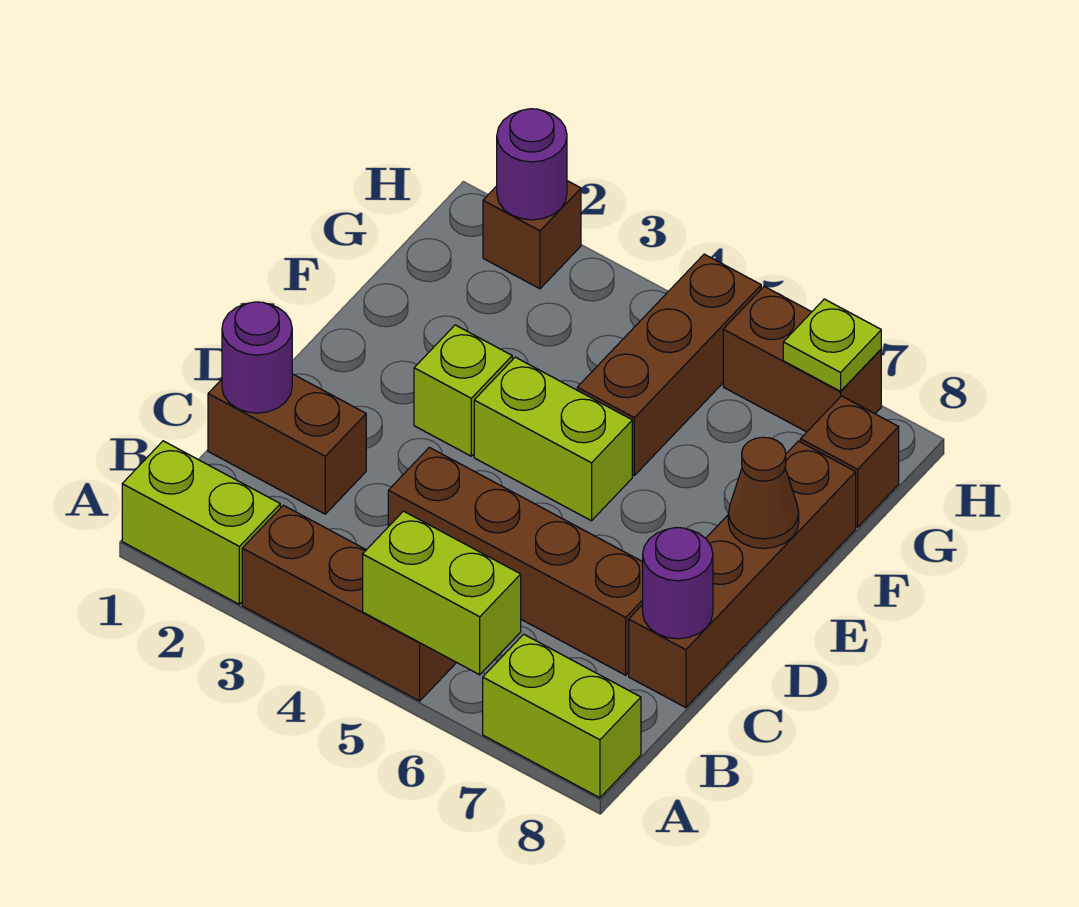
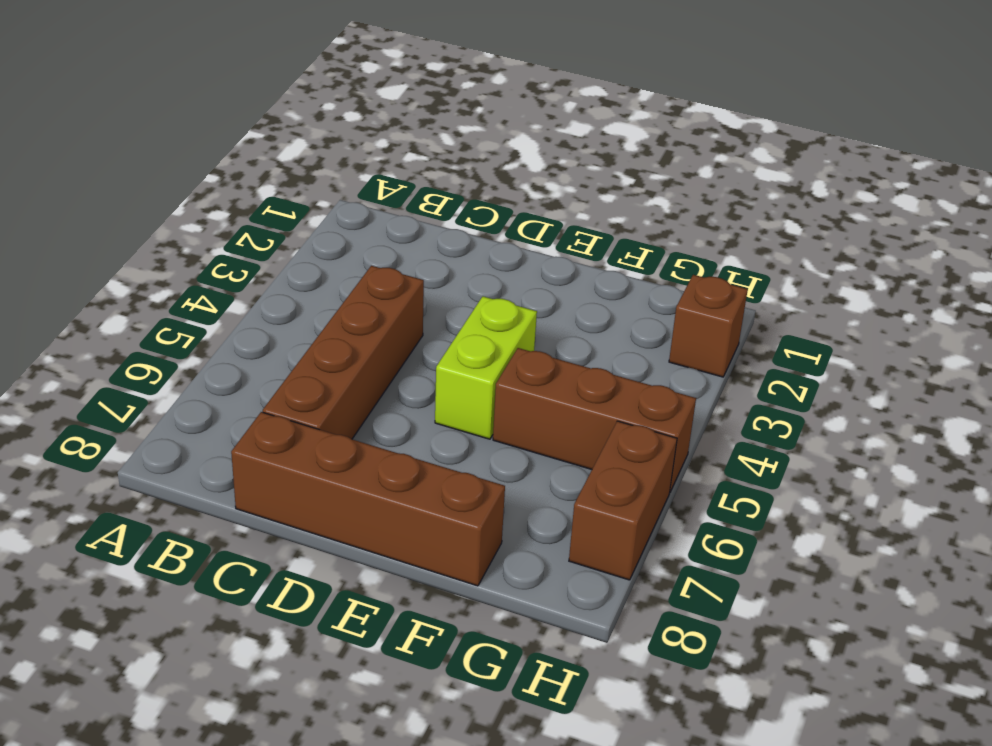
none -> lime 1x2 brick [122,441,280,604]
none -> brown 1x3 brick [242,505,456,701]
none -> lime 1x2 brick [483,634,641,798]

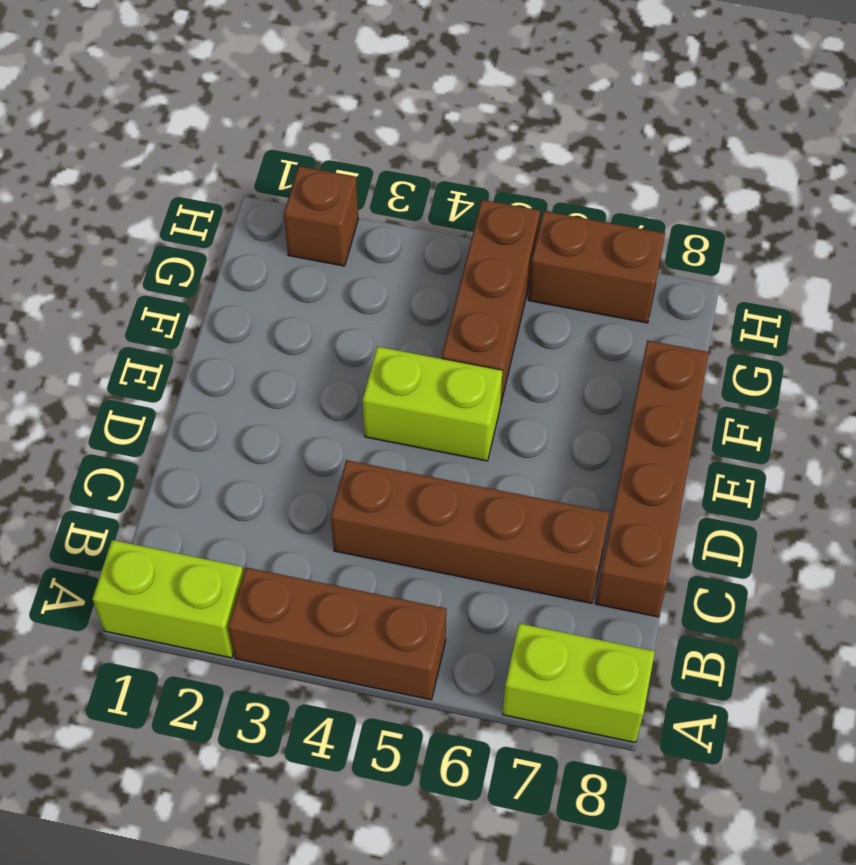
none -> brown 1x2 brick [208,374,366,514]
none -> lime 1x1 brick [414,325,512,456]
none -> brown 1x1 brick [800,396,899,527]

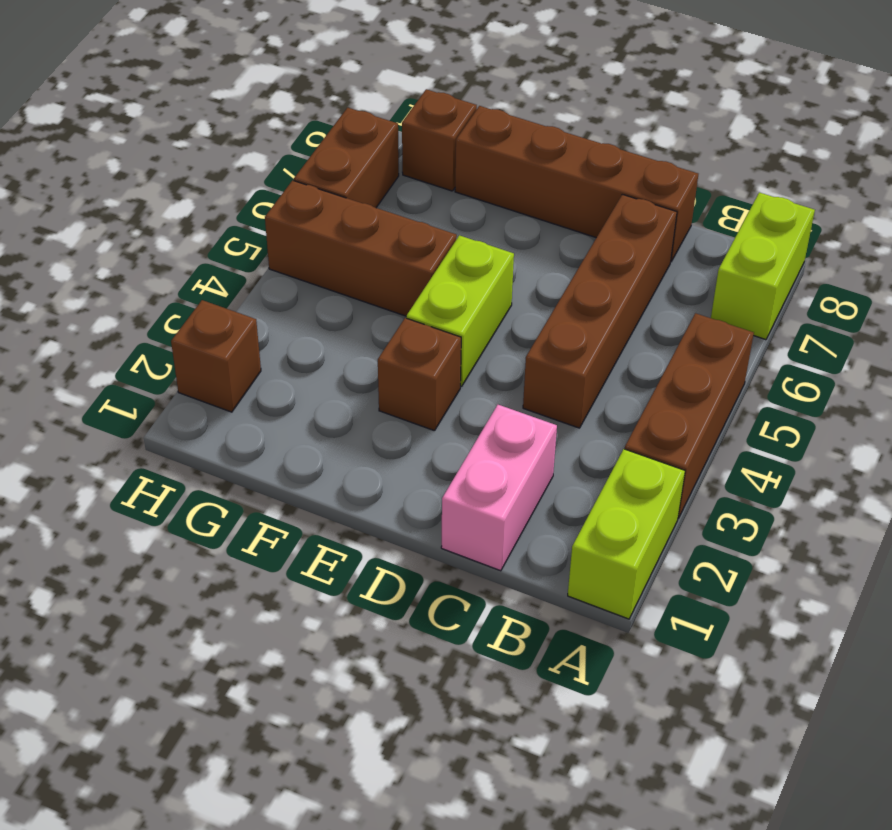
pink 1x2 brick [441,405,557,571] -> brown 1x2 brick [208,374,366,514]
brown 1x1 brick [378,318,461,431] -> lime 1x1 brick [414,325,512,456]
none -> lime 1x2 brick [363,511,521,675]
none -> purple 1x1 round brick [222,302,292,413]
none -> purple 1x1 round brick [643,528,713,639]

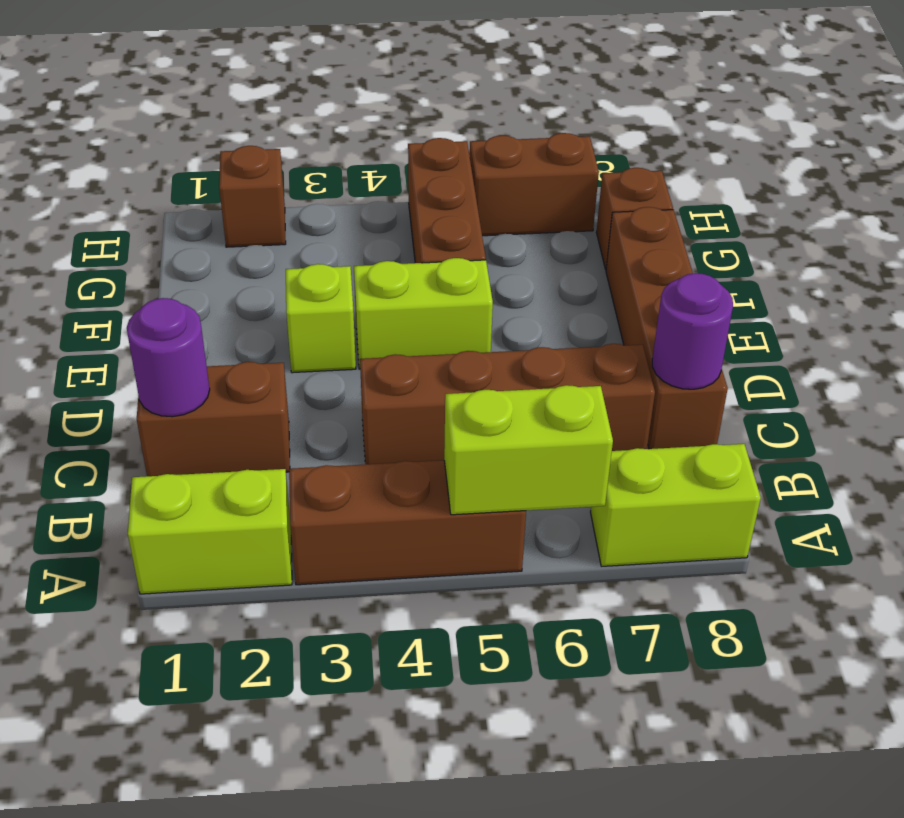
none -> brown 1x1 cone [728,437,799,549]
none -> purple 1x1 round brick [497,109,567,220]
none -> lime 1x1 plate [783,299,881,391]

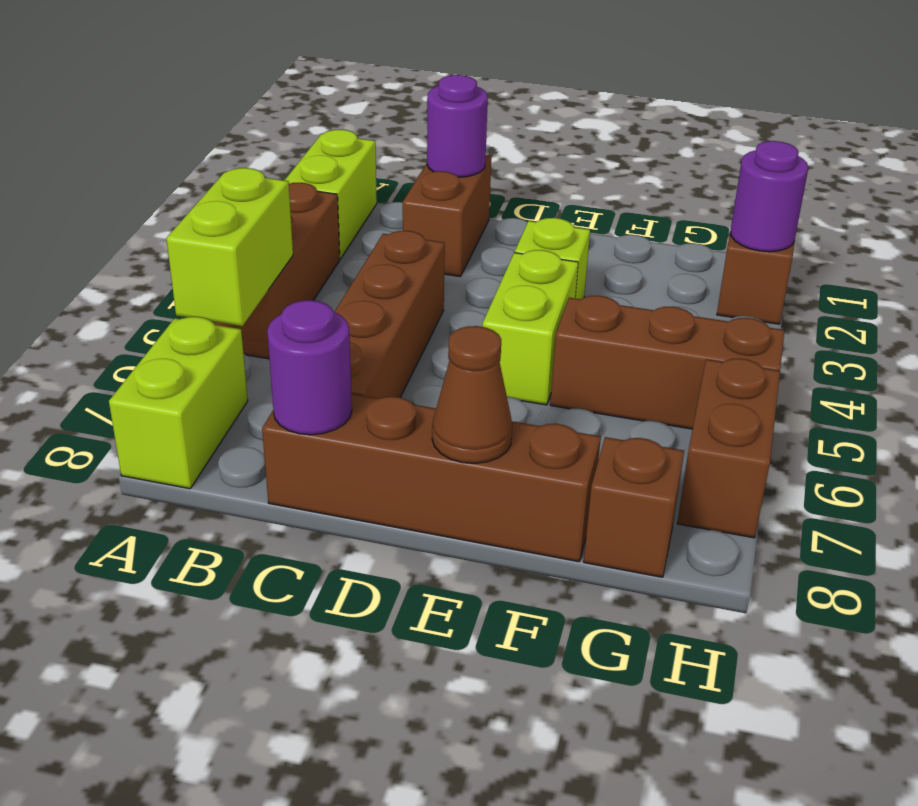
none -> lime 1x1 plate [783,299,881,391]

